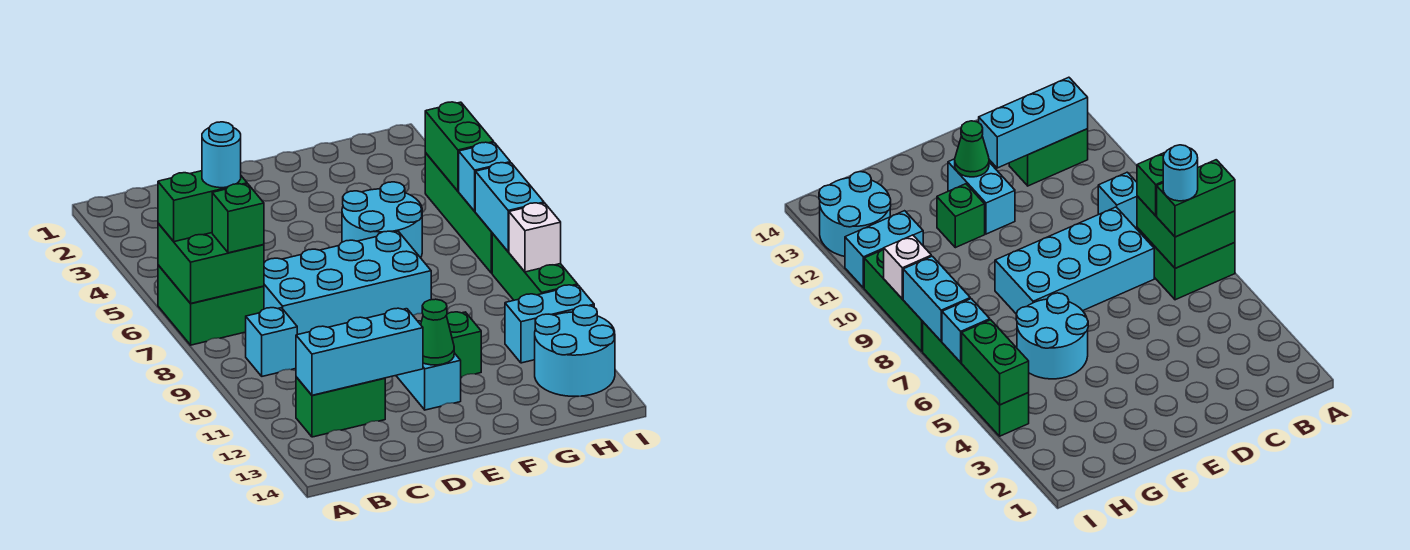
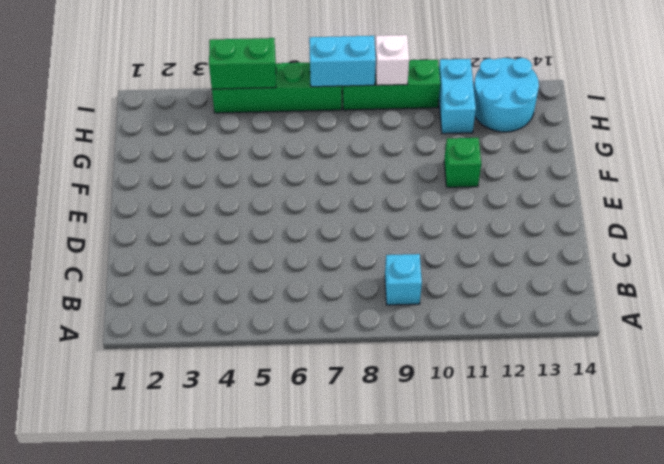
none -> green 2x2 brick [158,265,264,345]
none -> green 1x2 brick [296,377,385,437]
none -> cyan 2x4 brick [264,231,431,335]

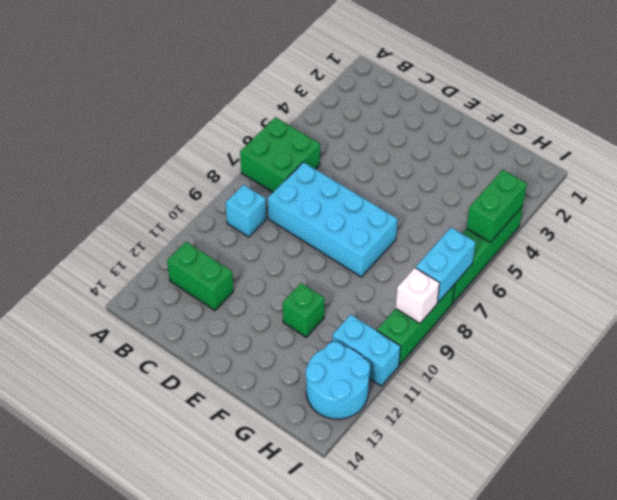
none -> cyan 1x2 brick [396,321,461,410]
none -> cyan 2x2 round brick [342,182,422,258]
none -> green 2x2 brick [158,223,264,303]

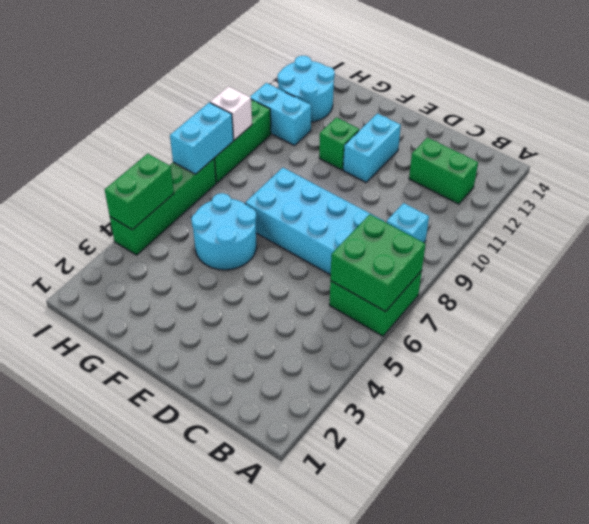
none -> cyan 1x3 brick [296,308,423,395]
none -> green 1x1 cone [421,299,454,365]
none -> cyan 1x1 brick [459,142,510,211]

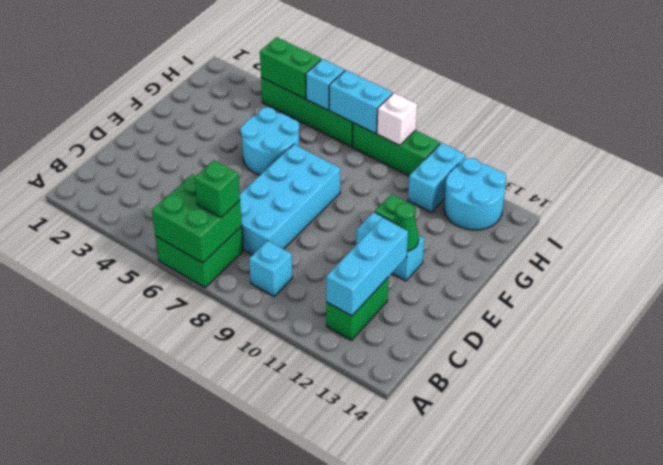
none -> green 1x2 brick [158,171,247,242]
none -> cyan 1x1 round brick [202,122,241,188]

